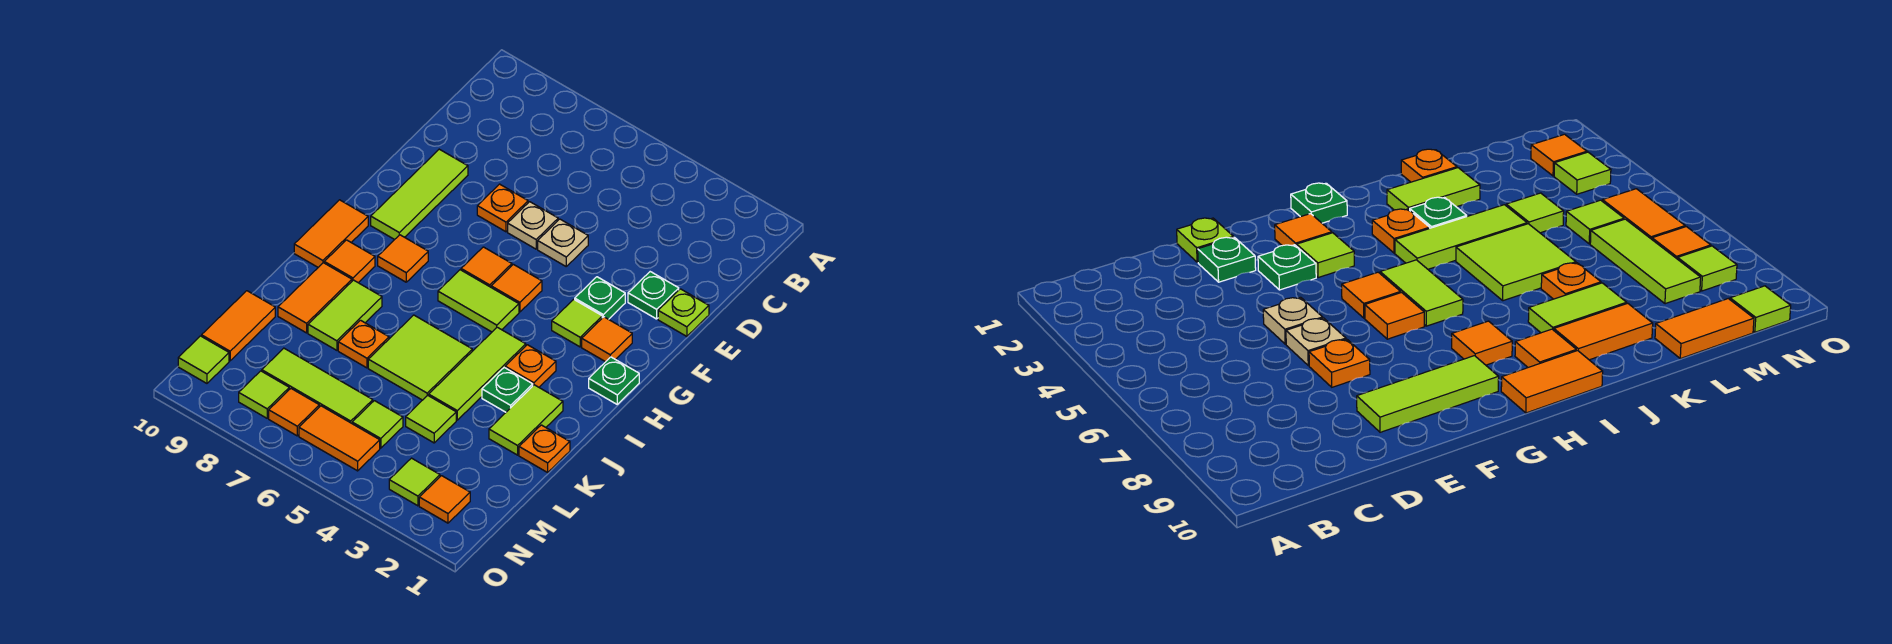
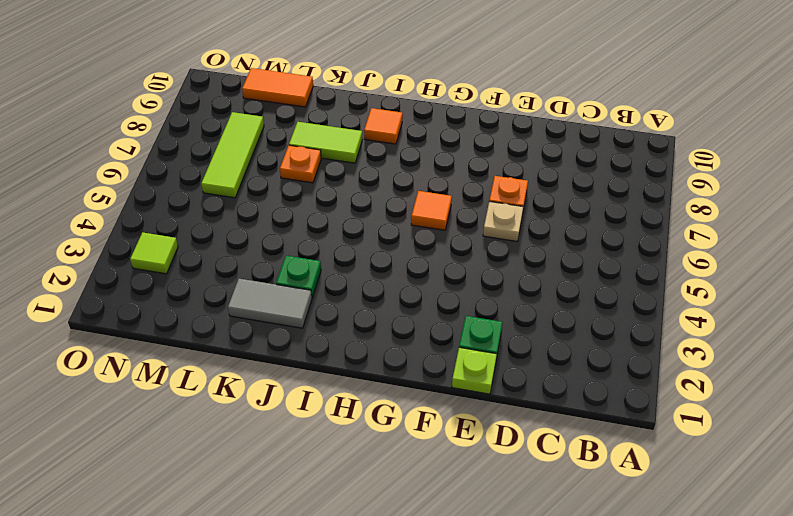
grey 1x2 tile [228,279,312,328] -> lime 1x2 tile [489,385,563,455]
none -> tan 1x1 plate [538,219,588,266]
none -> lime 1x3 tile [371,149,468,240]
none -> green 1x1 plate [575,277,625,319]
none -> orange 1x1 tile [582,317,632,362]

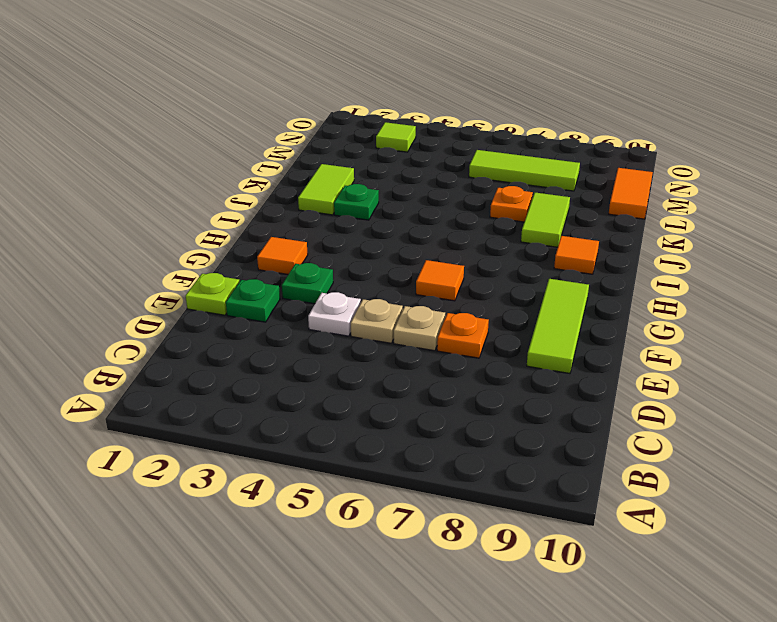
white 1x1 plate [308,292,361,336] -> none
none -> lime 1x1 tile [552,299,602,347]
none -> orange 1x1 tile [491,265,542,312]
none -> green 1x1 plate [589,357,639,404]
none -> lime 1x2 tile [438,270,519,332]

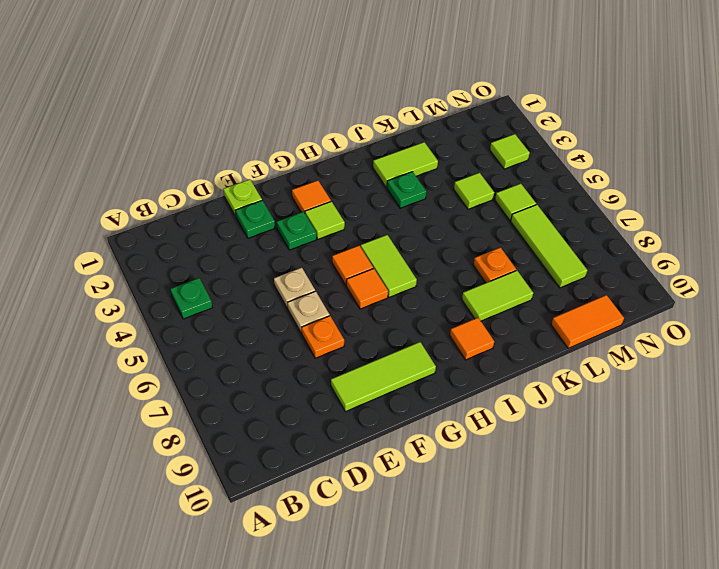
green 1x1 plate [171,278,212,319] -> green 1x1 plate moved to [589,357,639,404]
none -> orange 1x1 tile [378,235,428,282]
none -> orange 1x2 tile [294,200,368,267]
none -> orange 1x1 plate [505,345,556,387]
none -> lime 1x3 tile [429,327,526,420]

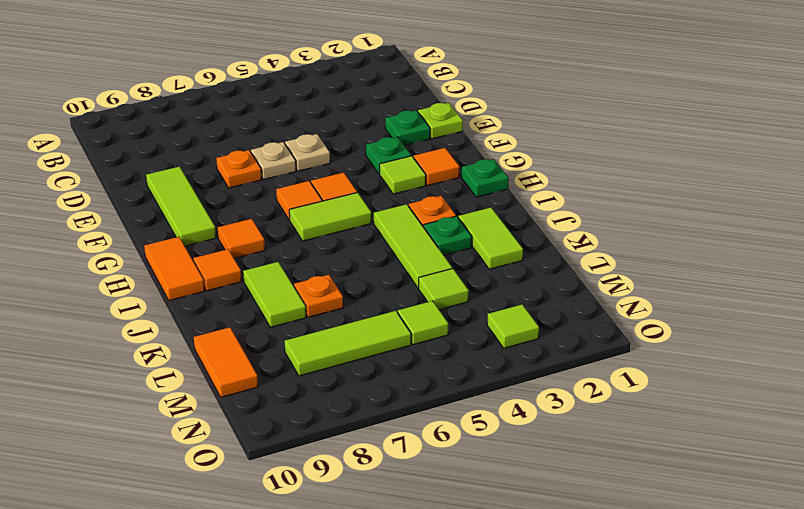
none -> lime 2x2 tile [368,315,472,400]
none -> orange 1x2 tile [278,263,352,333]
none -> orange 1x1 plate [519,425,570,472]
none -> orange 1x1 tile [419,476,470,523]

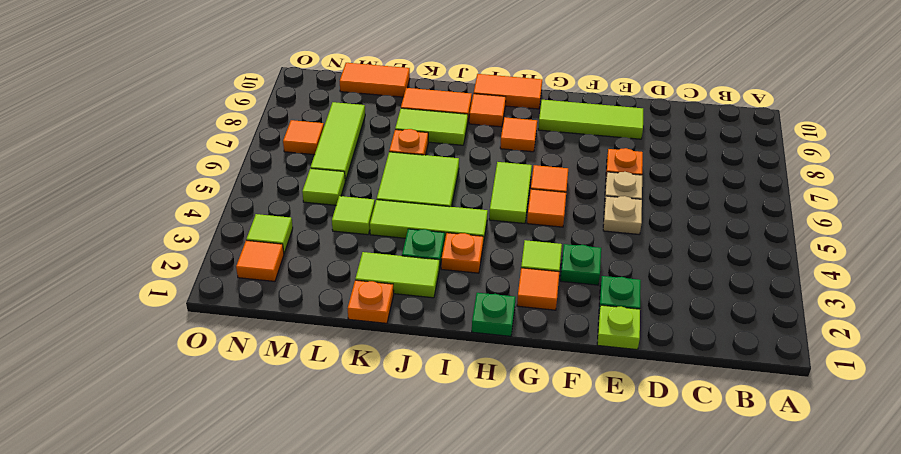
none -> orange 1x2 tile [299,406,380,471]
none -> lime 1x1 tile [239,371,289,418]
none -> lime 1x1 tile [178,336,229,383]

